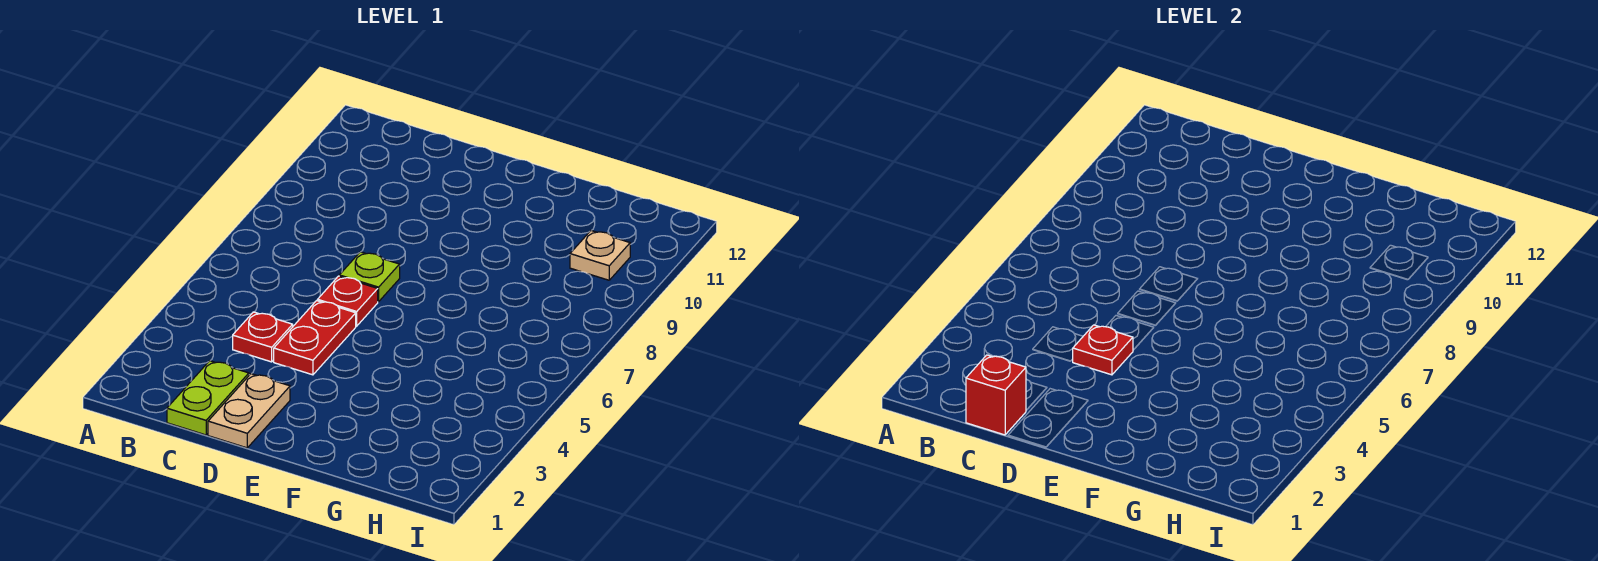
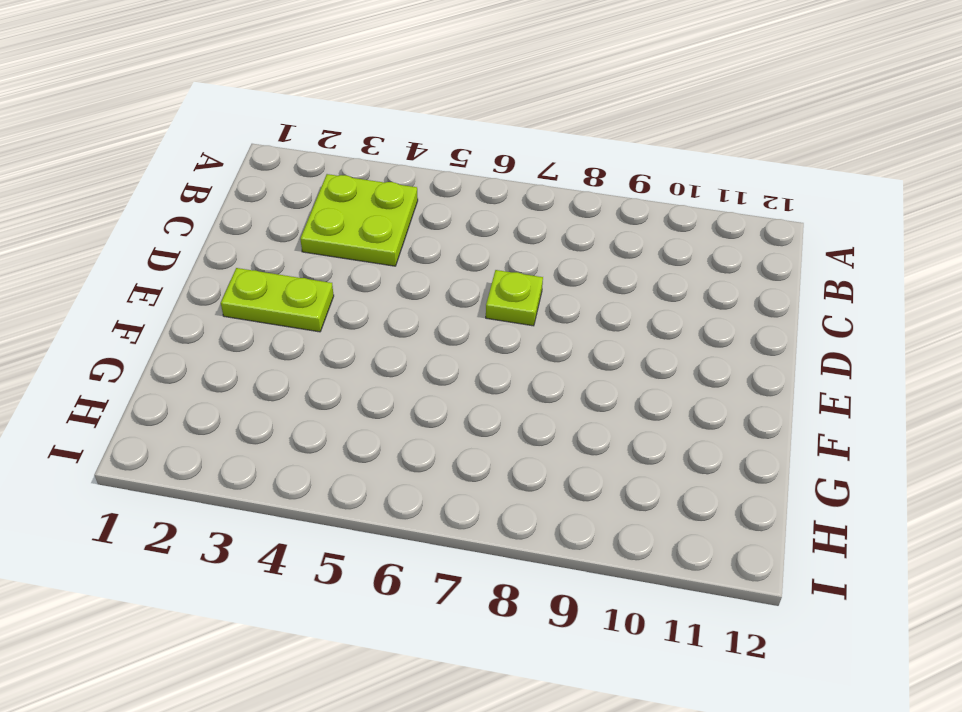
lime 2x2 plate [300,174,418,266] -> red 1x1 plate [233,312,293,362]
lime 1x2 plate [221,268,334,332] -> lime 1x2 plate moved to [167,361,249,435]
none -> tan 1x2 plate [208,374,290,448]
none -> red 1x2 plate [274,301,356,375]

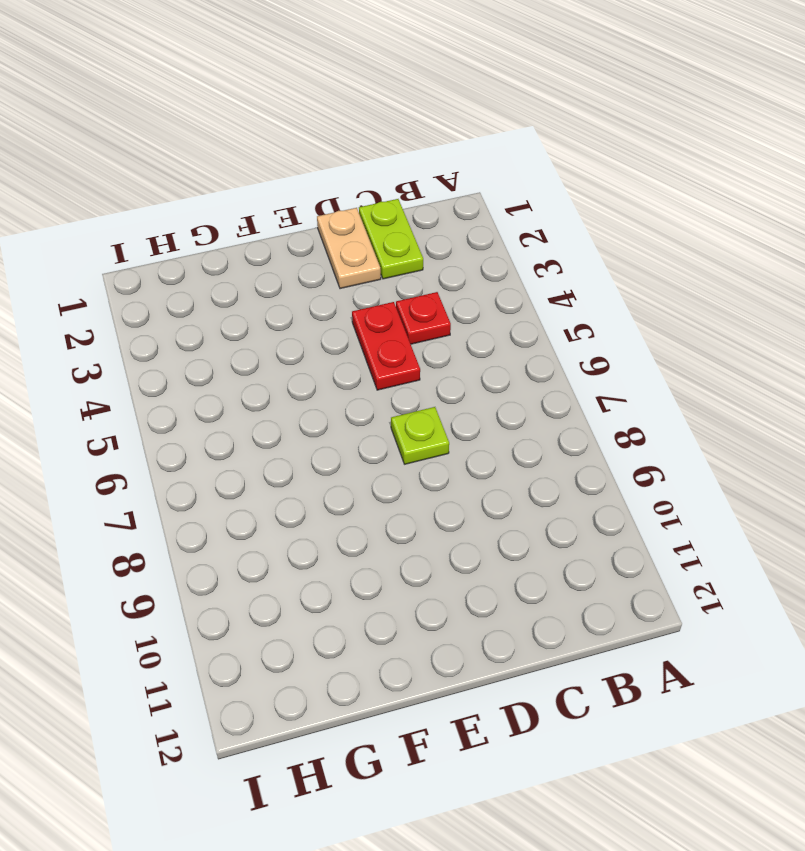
none -> red 1x1 plate [317,276,378,326]
none -> tan 1x1 plate [570,230,630,280]

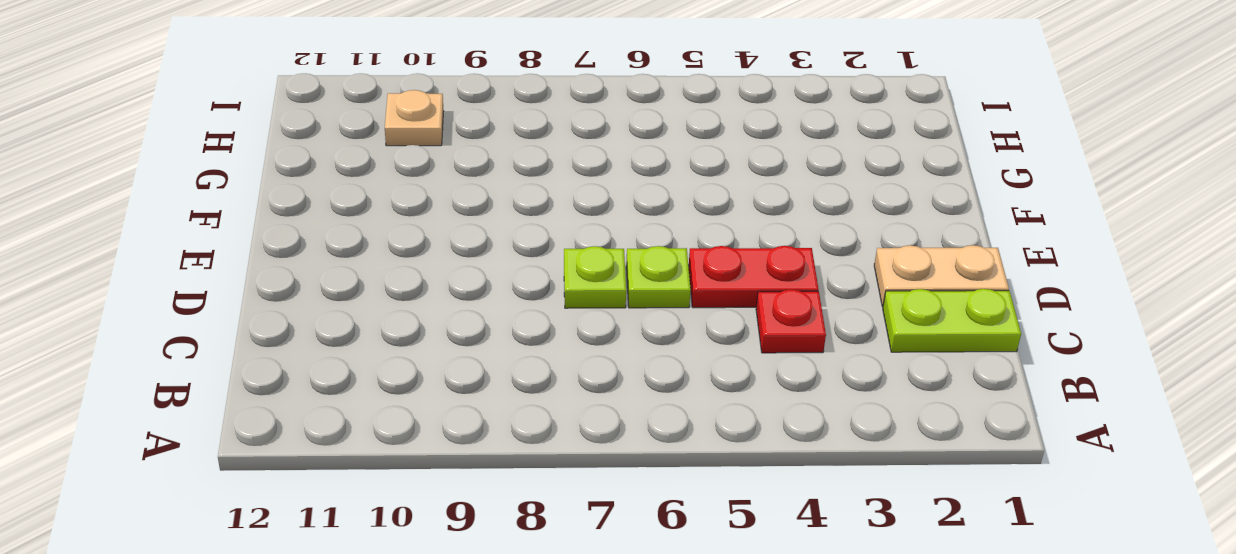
lime 1x1 plate [626,246,691,308] -> red 1x1 plate [317,276,378,326]
none -> red 1x1 brick [966,355,1026,435]
none -> red 1x1 plate [1073,325,1133,375]

